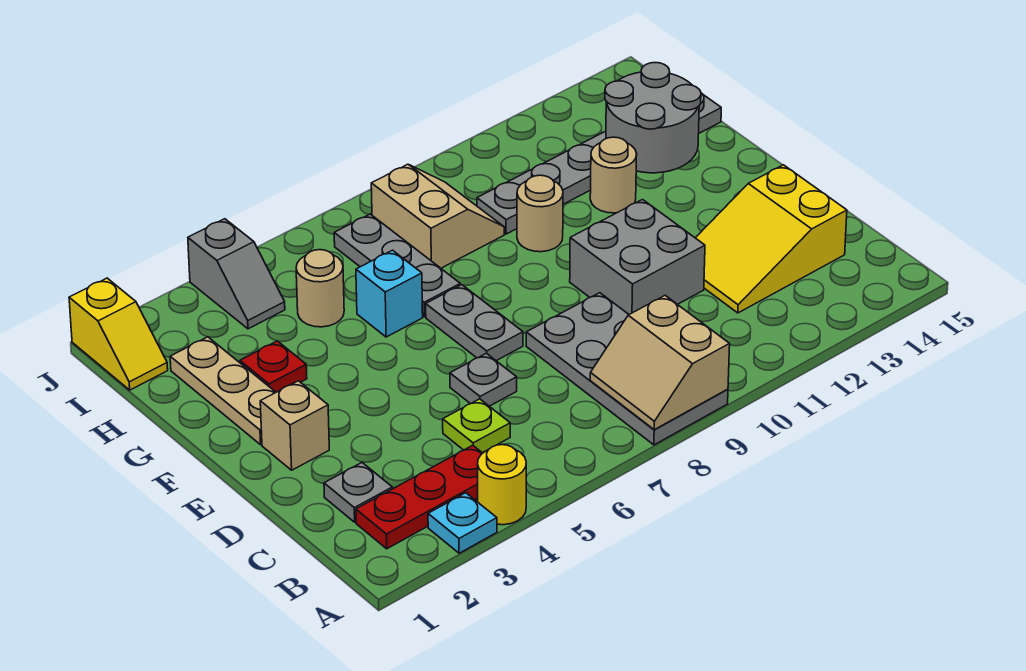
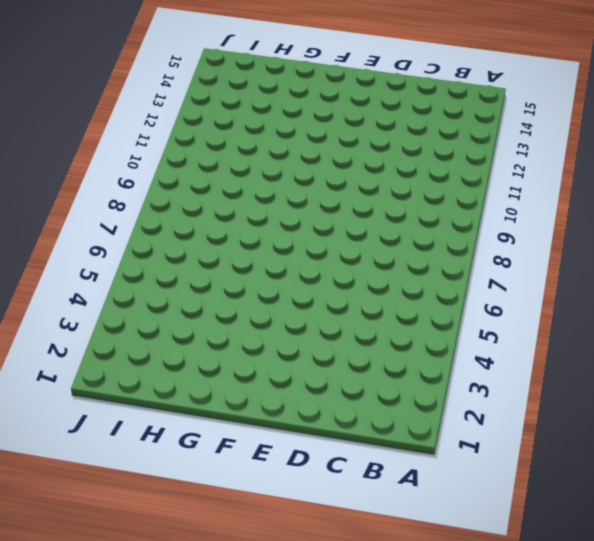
none -> cyan 1x1 plate [428,493,497,553]
none -> yellow 1x1 round brick [478,445,526,525]
none -> grey 2x4 plate [526,293,728,445]

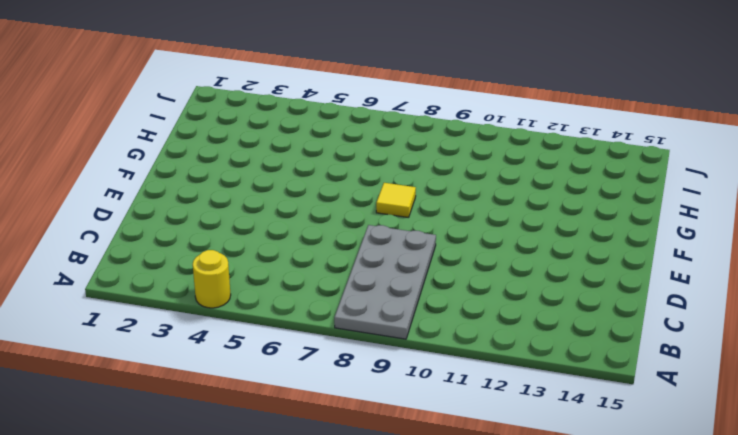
yellow 1x1 tile [376,183,416,218] -> none
none -> cyan 1x1 plate [428,493,497,553]
none -> red 1x3 plate [356,445,482,549]
none -> grey 1x1 plate [324,463,392,522]

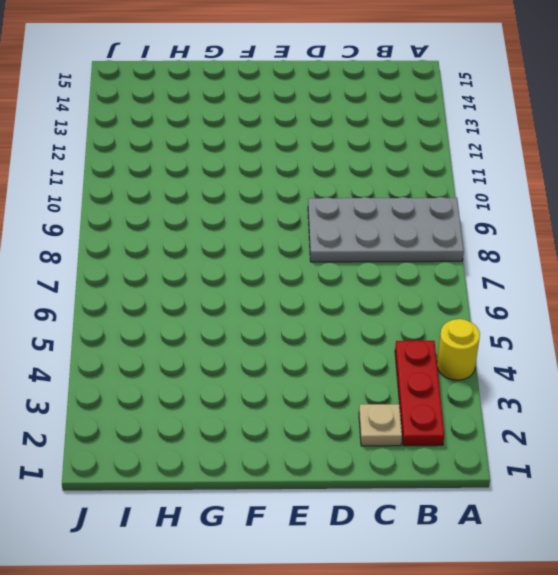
tan 1x1 plate [359,404,402,446] -> grey 1x1 plate [324,463,392,522]
none -> cyan 1x1 plate [428,493,497,553]
none -> lime 1x1 plate [443,399,510,453]
none -> yellow 2x3 slope [696,165,847,313]

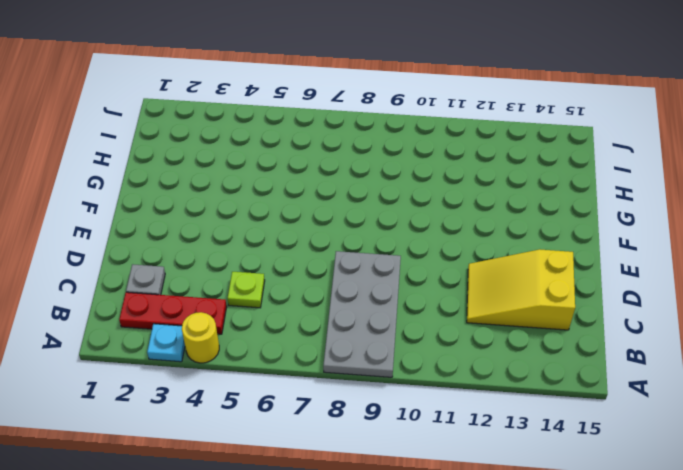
none -> grey 1x1 plate [450,353,517,406]
none -> grey 2x2 brick [570,200,705,314]
none -> tan 1x1 brick [260,381,329,470]

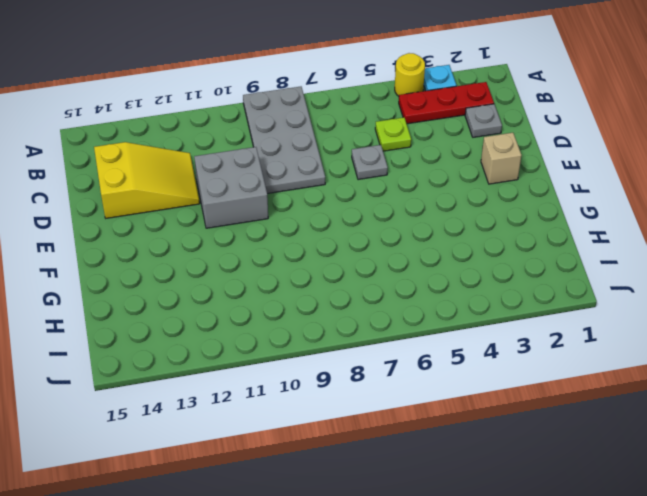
none -> grey 1x2 plate [426,285,523,361]
none -> tan 1x3 plate [170,337,276,445]
none -> red 1x1 plate [240,341,307,392]

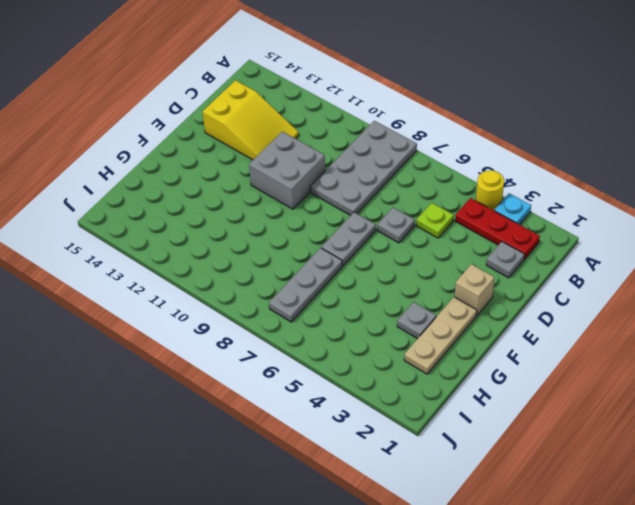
grey 1x1 plate [397,302,436,339] -> red 1x1 plate [240,341,307,392]
none -> cyan 1x1 brick [356,250,423,337]
none -> tan 1x1 round brick [517,175,563,252]
none -> tan 1x1 round brick [590,137,637,213]

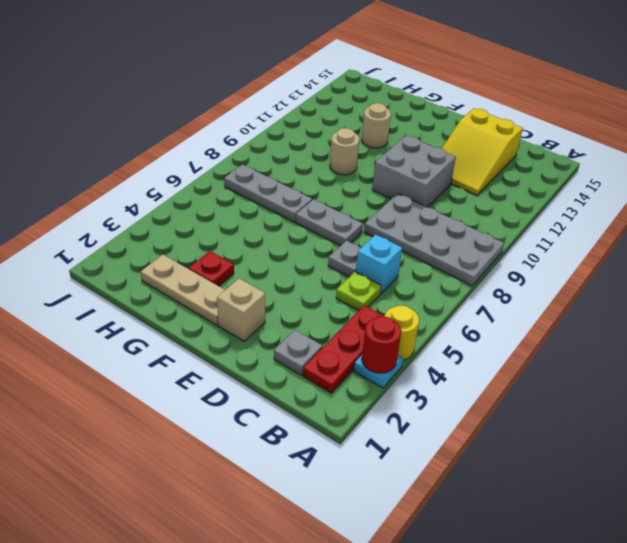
red 1x1 round brick [362,316,401,373] -> none
cyan 1x1 brick [356,235,402,293] -> cyan 1x1 brick moved to [356,250,423,337]
none -> tan 1x1 round brick [296,250,344,327]
none -> tan 2x2 slope [371,164,504,268]
none -> grey 1x6 plate [477,93,721,234]

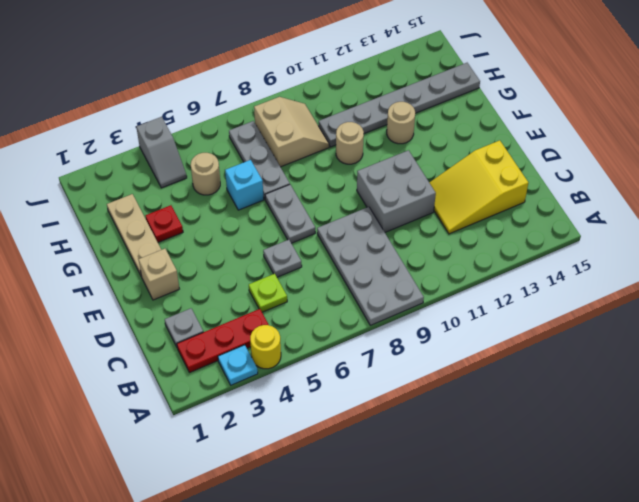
none -> yellow 1x2 slope [69,278,168,390]
none -> tan 2x2 slope [590,296,730,430]
none -> grey 2x2 round brick [605,63,701,173]

